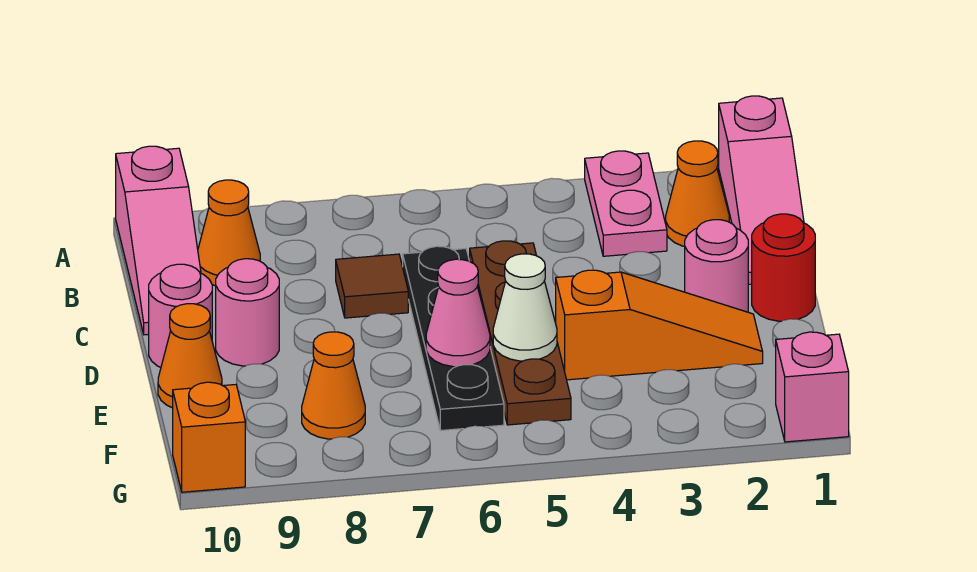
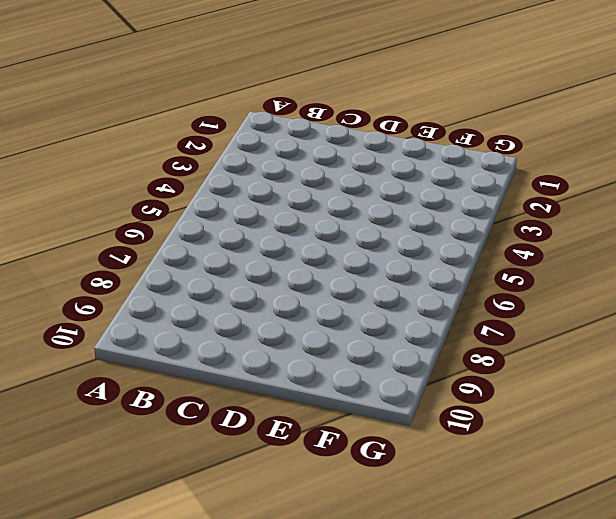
none -> pink 1x3 slope [719,96,804,284]
none -> pink 1x2 plate [585,151,667,256]
none -> pink 1x3 slope [116,146,201,335]

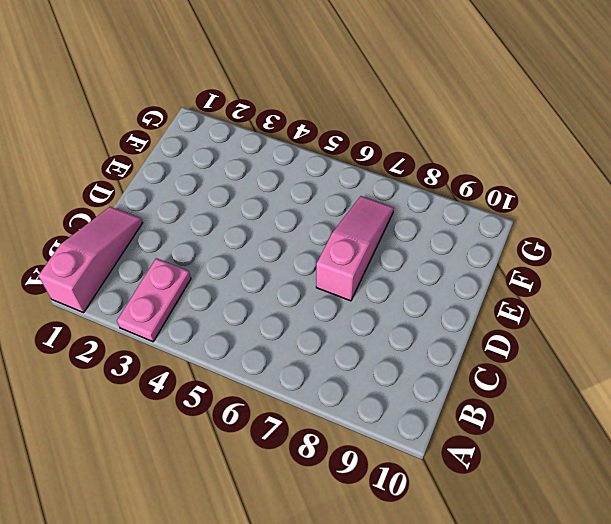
pink 1x3 slope [316,196,394,301] -> pink 1x3 slope moved to [116,146,201,335]
none -> orange 1x1 cone [666,141,729,247]
none -> orange 1x1 cone [198,180,260,286]
none -> brown 1x4 plate [470,241,571,425]

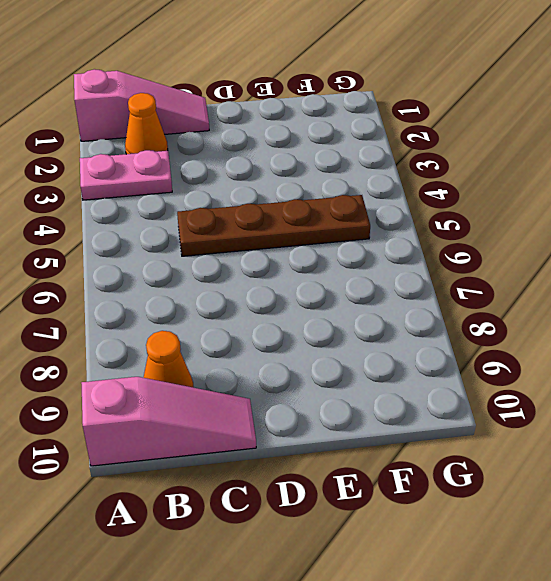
none -> black 1x4 plate [403,246,504,431]
none -> brown 1x1 tile [336,254,408,318]
none -> red 1x1 round brick [752,214,815,321]

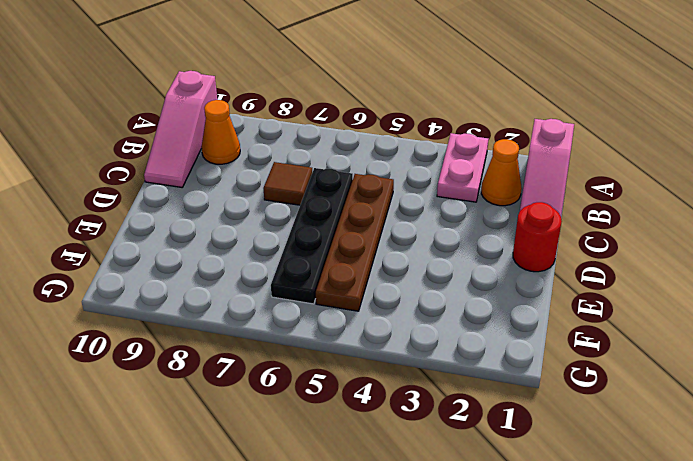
none -> pink 1x1 round brick [685,220,748,312]
none -> pink 1x1 round brick [216,259,279,366]
none -> pink 1x1 round brick [149,264,212,367]

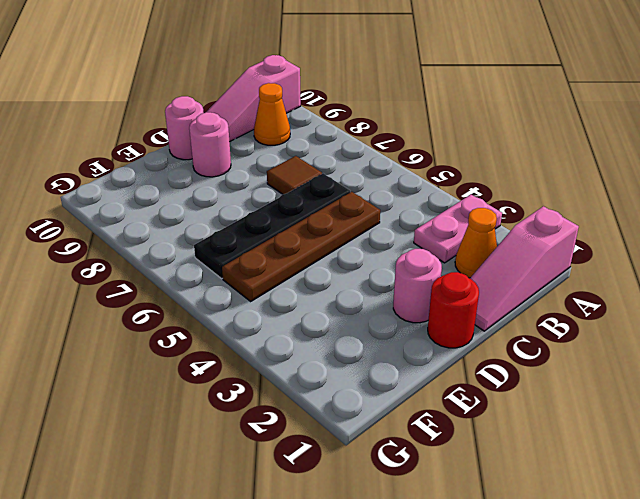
none -> orange 1x3 slope [556,270,763,380]
none -> orange 1x1 cone [158,304,222,408]
none -> orange 1x1 cone [302,332,365,439]

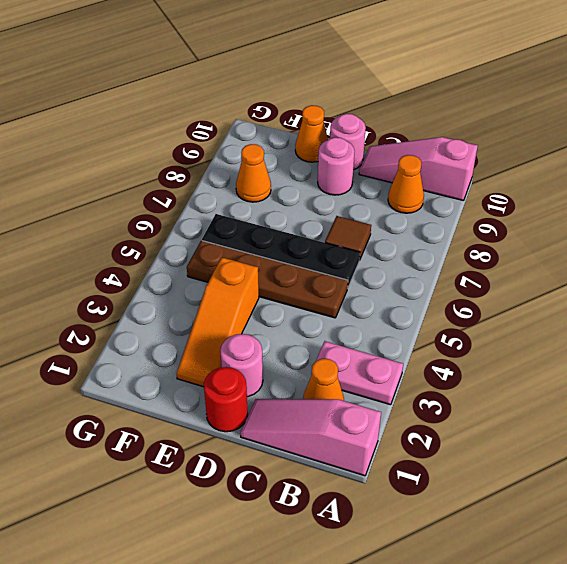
none -> pink 1x1 brick [776,332,849,442]
none -> orange 1x1 brick [173,382,245,492]
none -> white 1x1 cone [493,254,557,361]

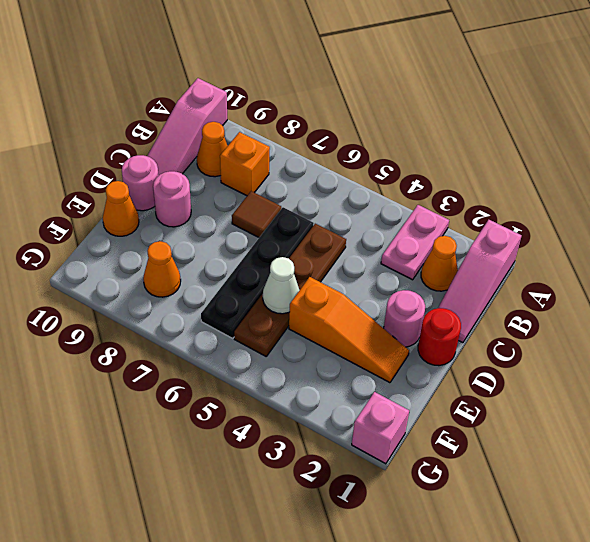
orange 1x1 brick [220,132,270,196] -> orange 1x1 brick moved to [173,382,245,492]
none -> pink 1x1 cone [426,259,490,367]

